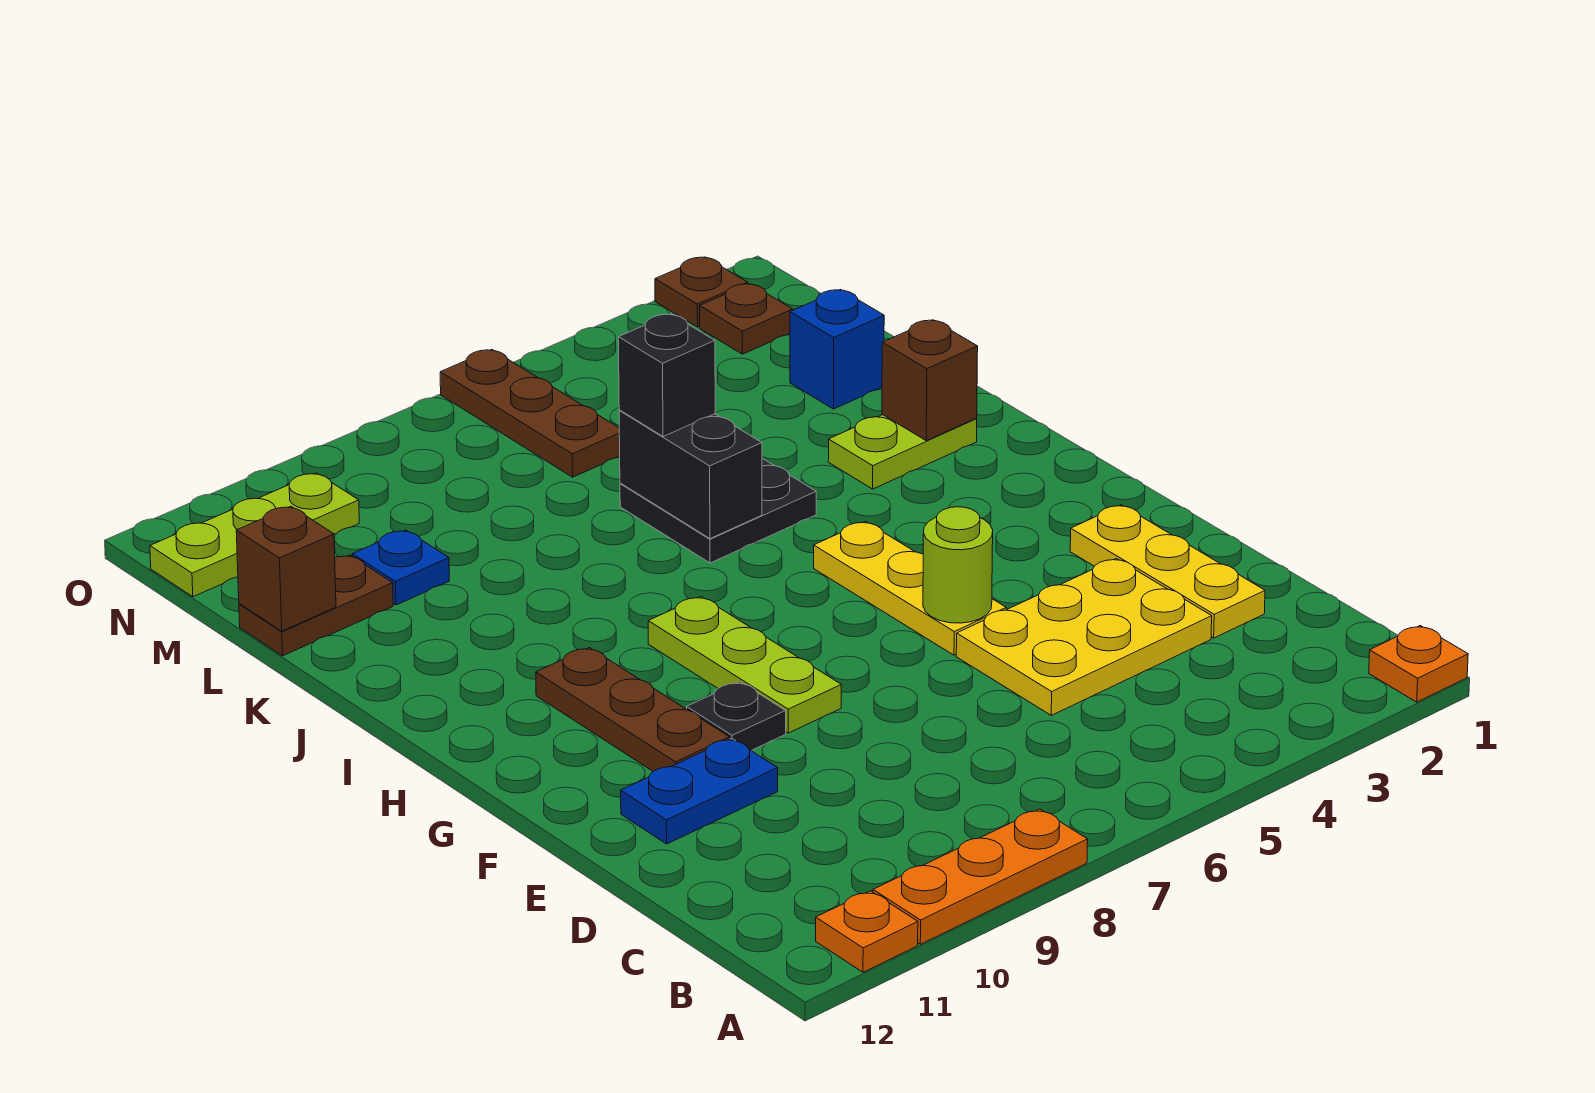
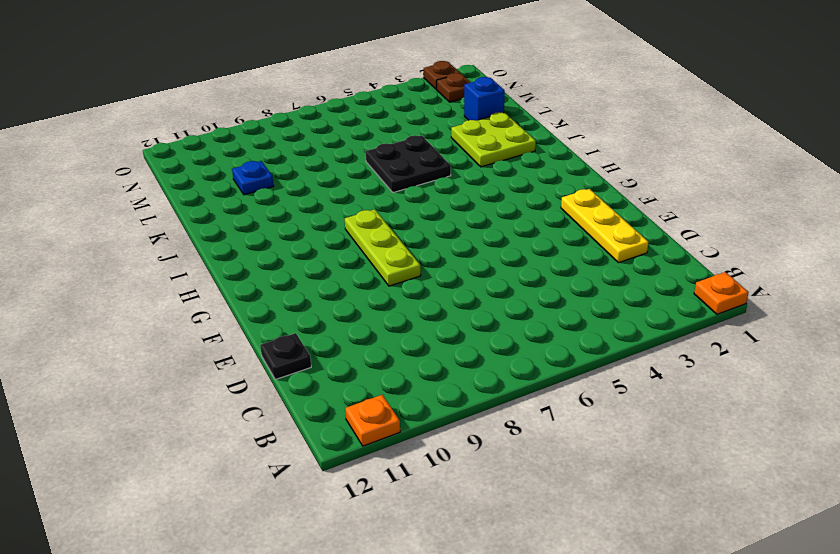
black 1x1 plate [260,333,311,380] -> black 1x1 plate moved to [687,682,786,751]
lime 2x2 plate [451,112,536,167] -> lime 1x2 plate [828,415,977,489]
none -> orange 1x3 plate [873,809,1088,944]
none -> yellow 2x3 plate [956,559,1212,715]
none -> blue 1x2 plate [621,738,778,844]

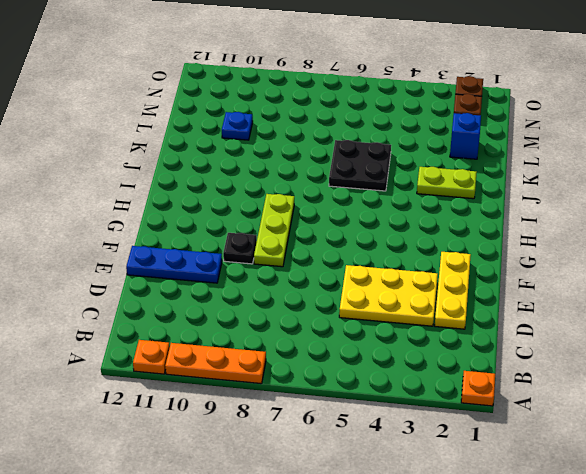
blue 1x3 plate [126,246,222,283] -> blue 1x2 plate [621,738,778,844]
none -> yellow 1x3 plate [814,522,1006,655]
none -> brown 1x3 plate [536,648,729,771]
none -> brown 1x2 plate [239,555,393,656]

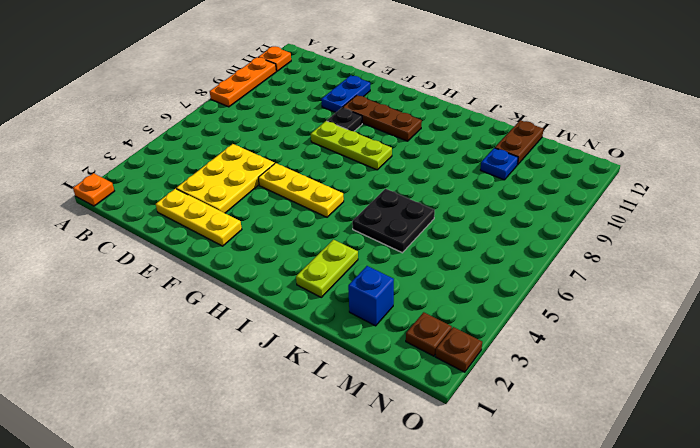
none -> brown 1x3 plate [440,350,620,477]
none -> lime 1x3 plate [150,473,359,597]
none -> lime 1x1 round brick [923,507,993,623]

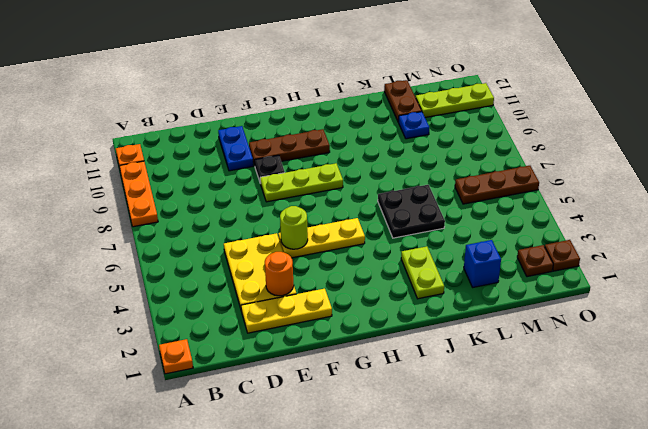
orange 1x1 round brick [265,252,294,296] -> none
lime 1x3 plate [416,83,494,118] -> lime 1x3 plate turned to [150,473,359,597]
none -> brown 1x1 brick [882,320,978,441]
none -> black 1x2 brick [619,411,762,539]
none -> brown 1x1 brick [236,506,336,631]

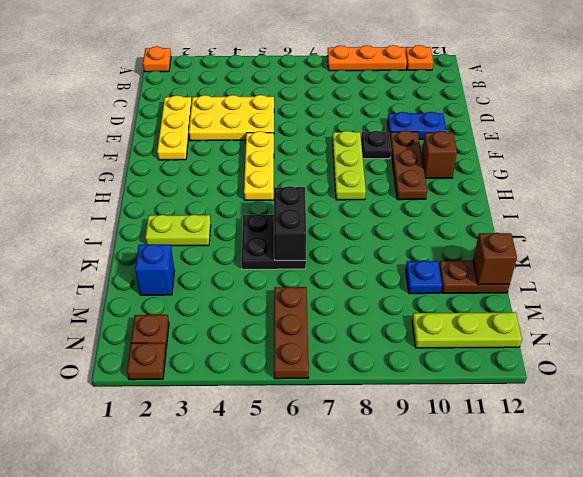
brown 1x1 brick [422,131,457,178] -> brown 1x1 brick moved to [882,320,978,441]
none -> lime 1x1 round brick [923,507,993,623]
none -> black 1x1 brick [618,314,715,437]

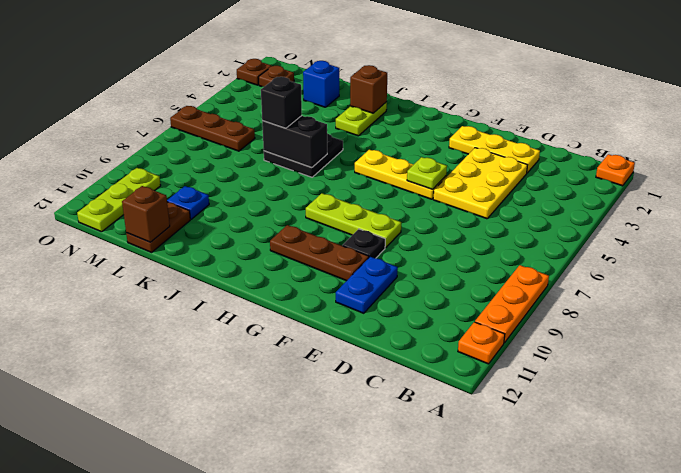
lime 1x1 plate [407,157,447,189] -> lime 1x1 round brick [923,507,993,623]

